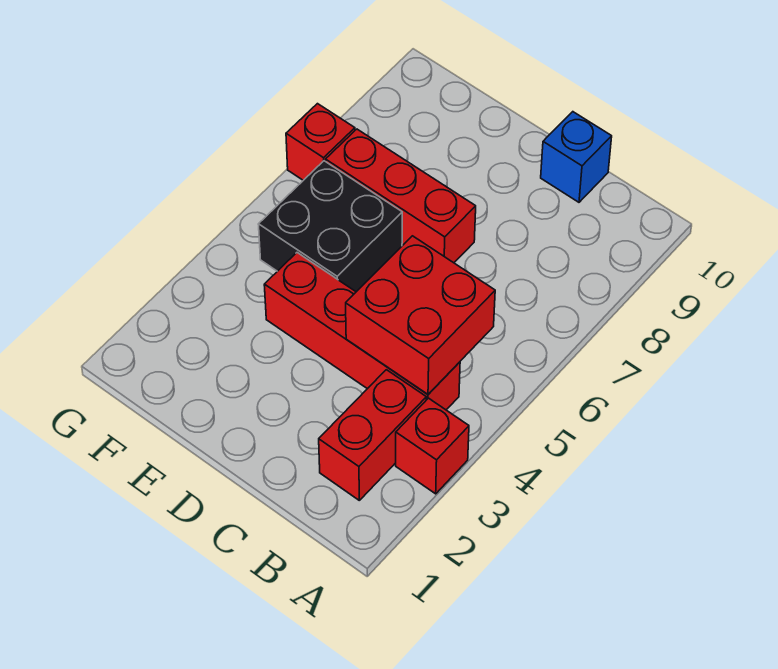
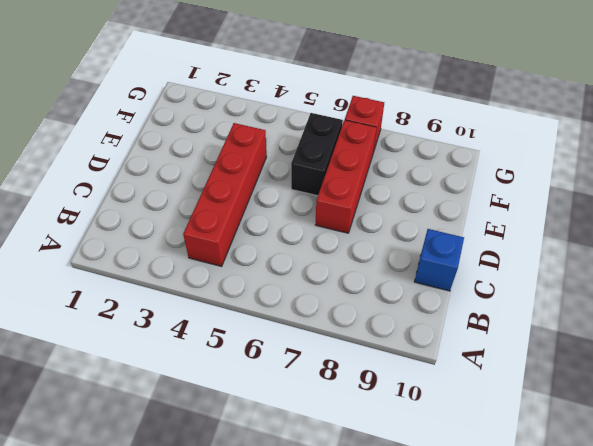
black 1x2 brick [291,113,343,196] -> black 2x2 brick [258,161,402,292]
none -> red 1x1 brick [396,398,469,494]
none -> red 1x2 brick [319,370,426,500]

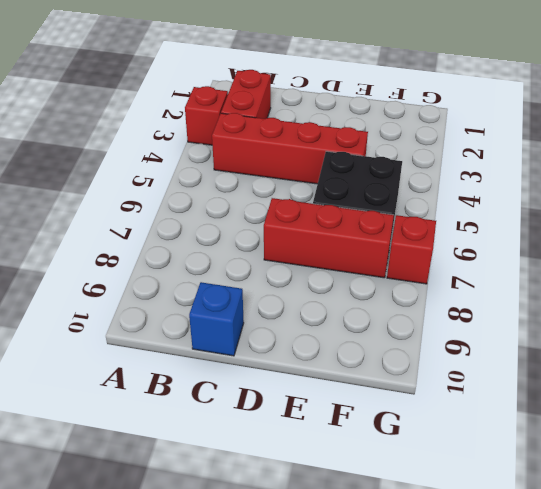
none -> red 2x2 brick [346,236,495,394]

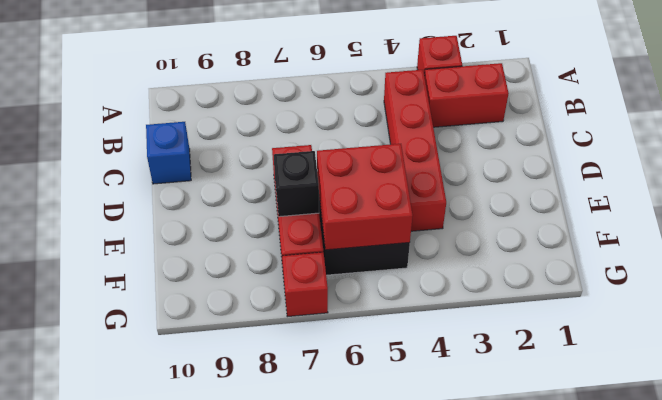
red 2x2 brick [317,144,413,250] -> red 2x2 brick moved to [346,236,495,394]
black 1x1 brick [274,151,319,217] -> none

